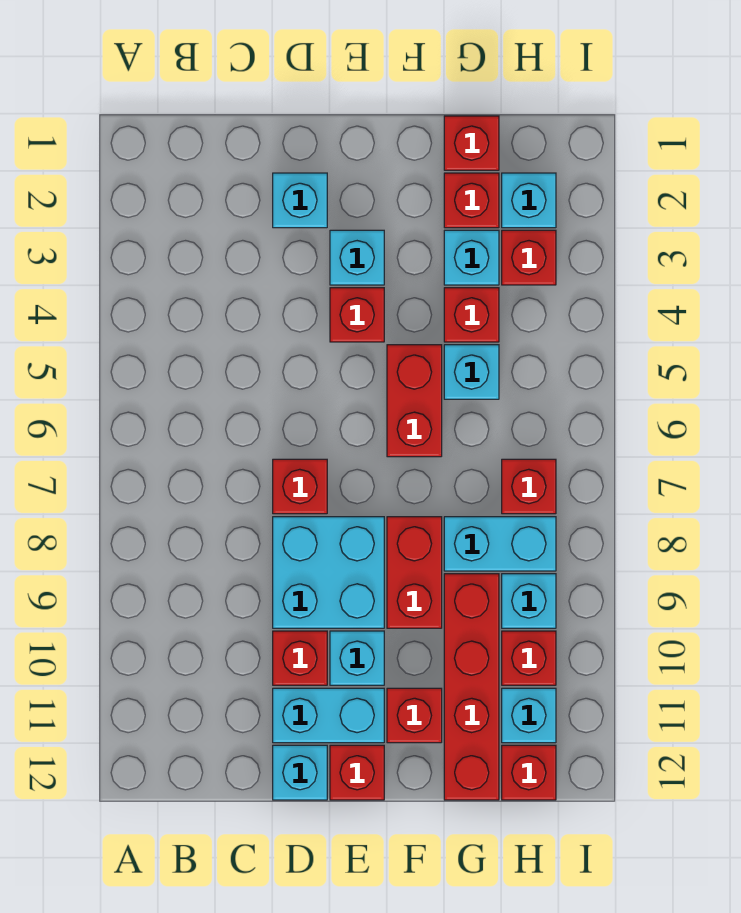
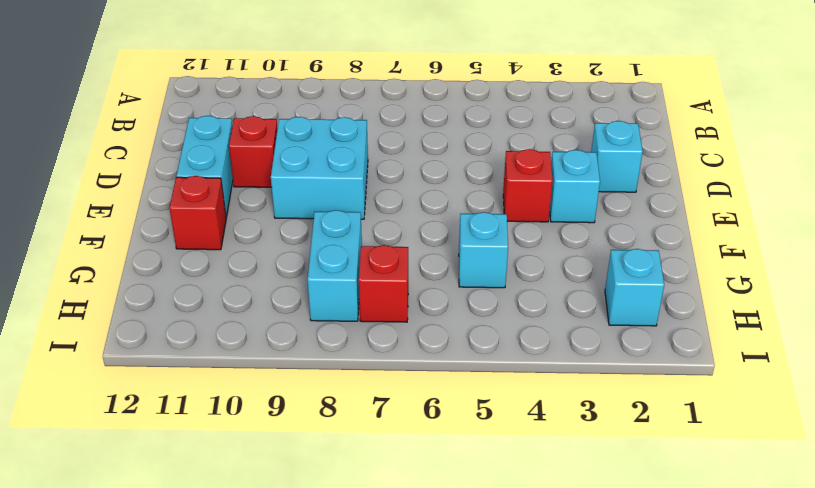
none -> red 1x1 brick [273,459,327,514]
none -> cyan 1x1 brick [273,745,327,800]
none -> cyan 1x1 brick [330,631,384,685]

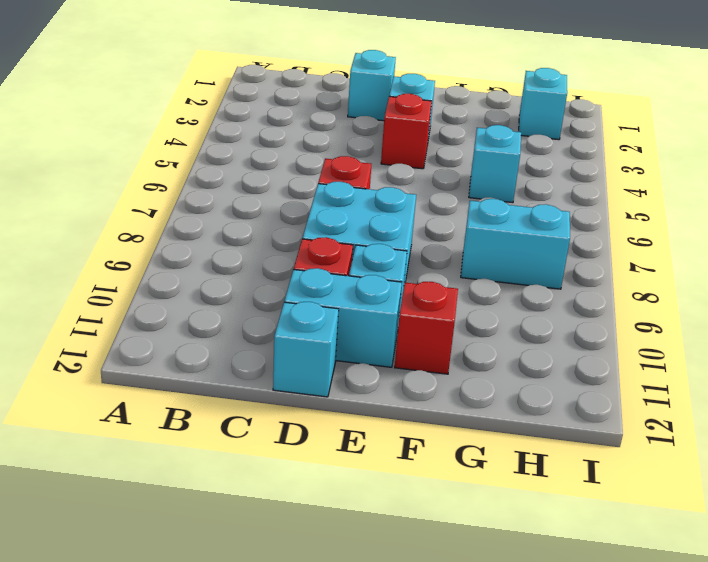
none -> red 1x1 brick [330,745,384,800]
none -> red 1x2 brick [387,345,442,457]
none -> red 1x2 brick [387,517,442,628]

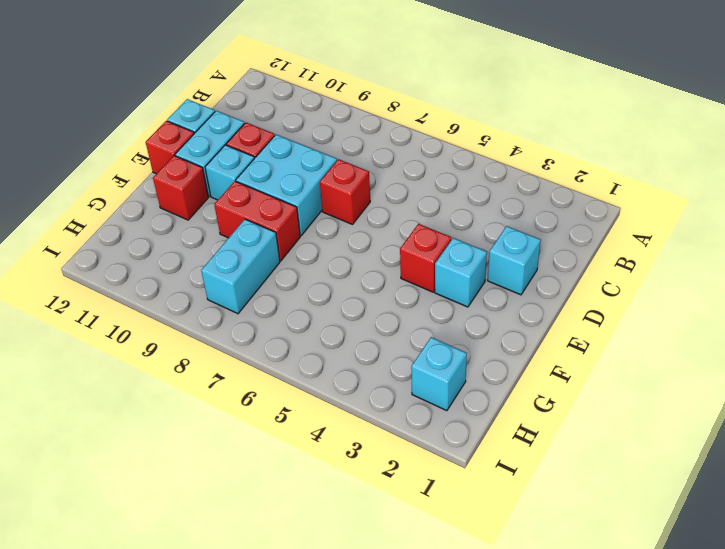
none -> red 1x2 brick [387,345,442,457]
none -> red 1x1 brick [444,116,499,170]
none -> red 1x1 brick [444,173,499,228]

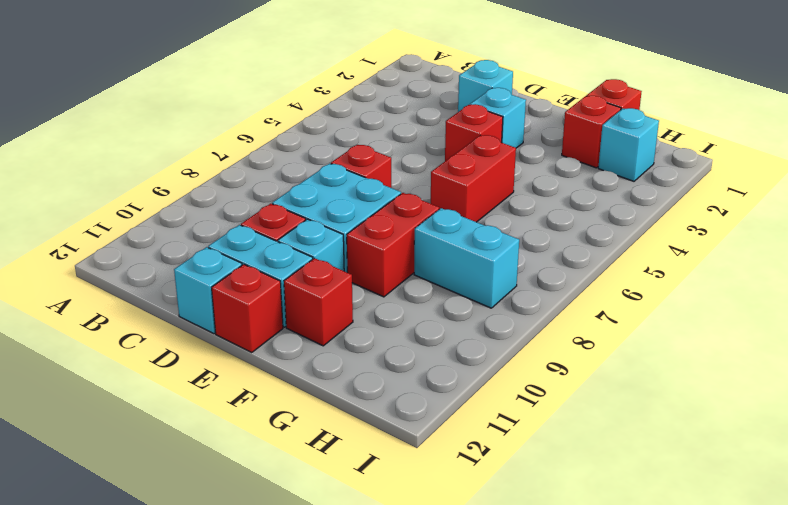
none -> cyan 1x1 brick [444,230,499,285]
none -> red 1x1 brick [444,288,499,342]
none -> cyan 1x1 brick [444,345,499,399]

